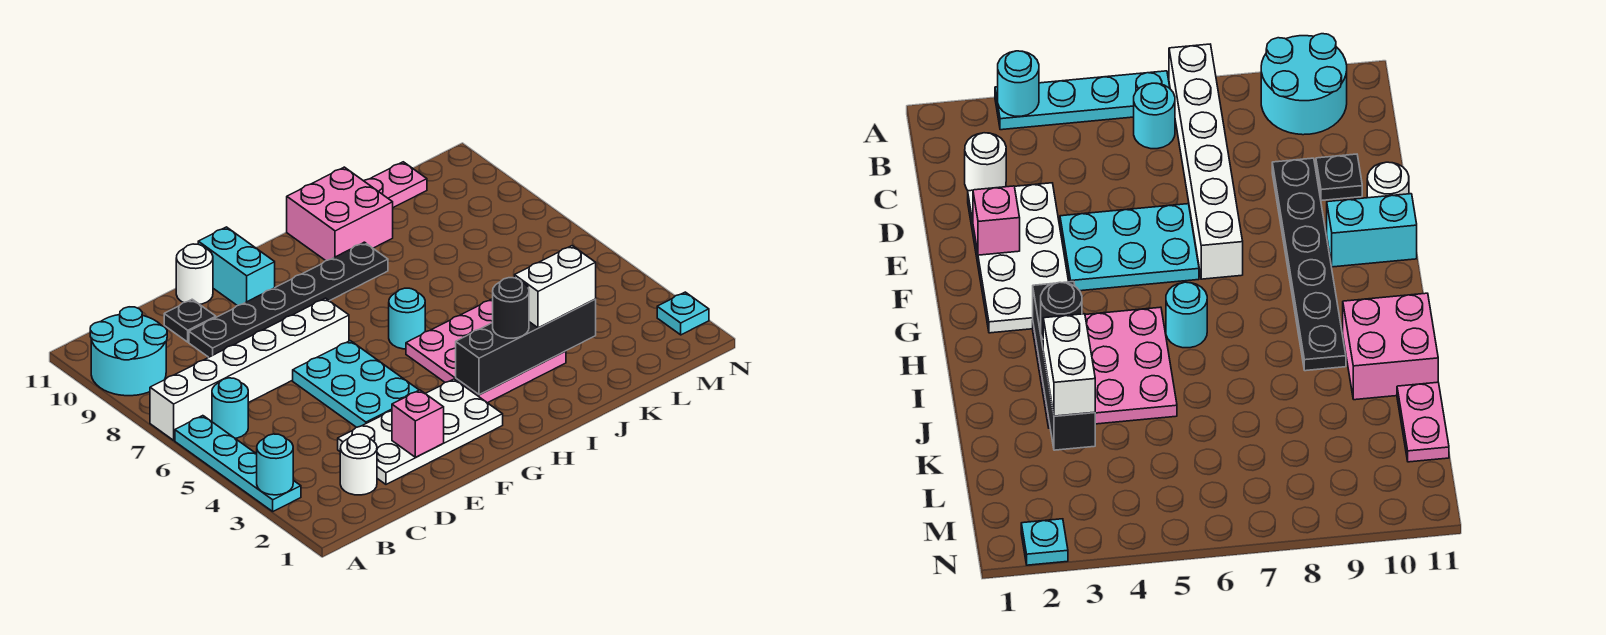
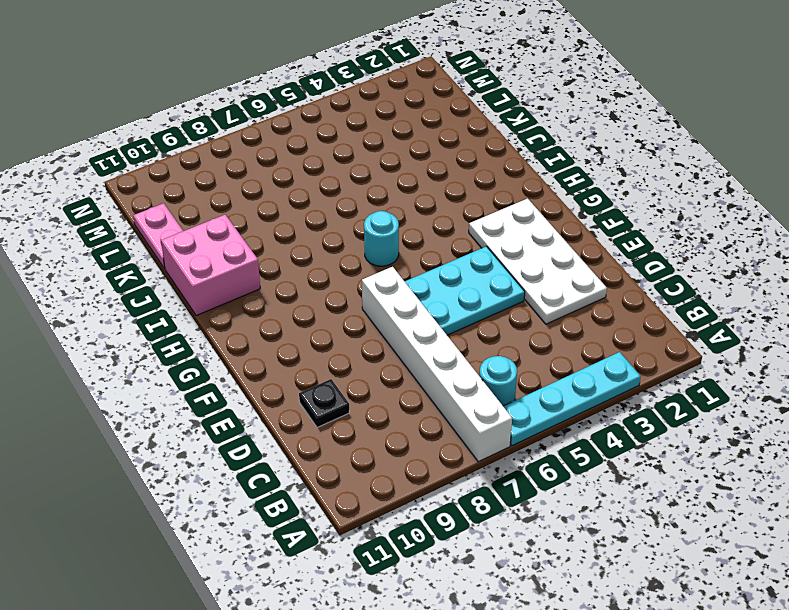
none -> cyan 2x2 round brick [90,307,167,396]
none -> white 1x1 round brick [340,434,377,495]
none -> black 1x6 plate [189,242,388,357]

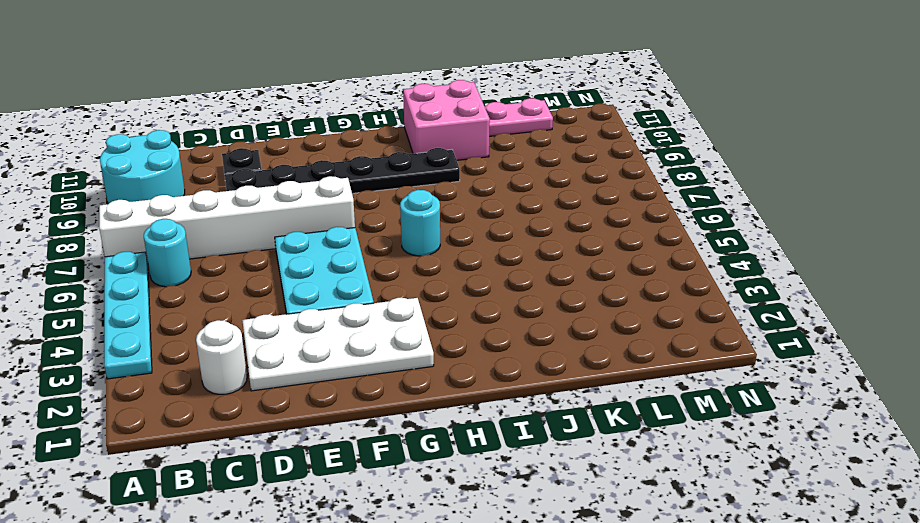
none -> white 1x1 round brick [176,244,213,304]
none -> cyan 1x2 brick [198,227,275,306]
none -> pink 3x3 plate [406,299,566,403]

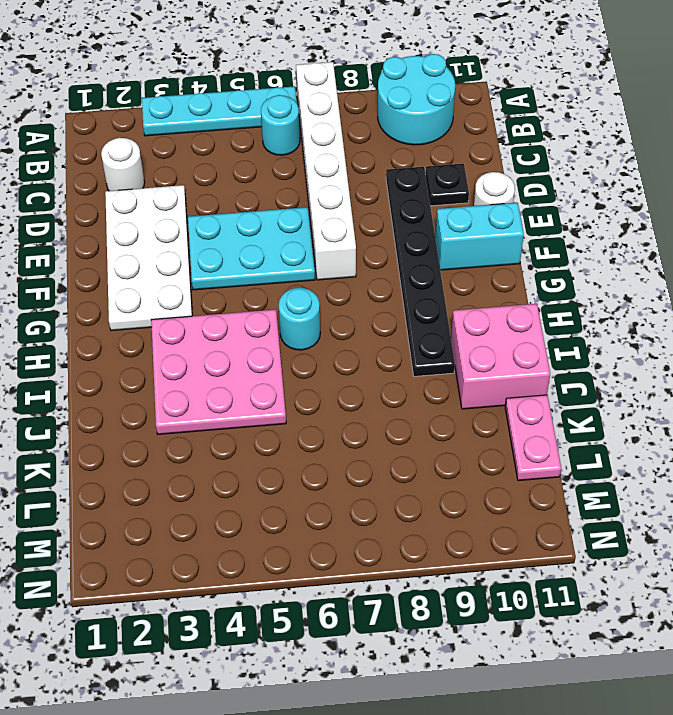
none -> cyan 1x1 plate [657,292,709,335]
none -> cyan 1x1 round brick [257,434,293,495]
none -> pink 1x1 brick [392,390,444,457]

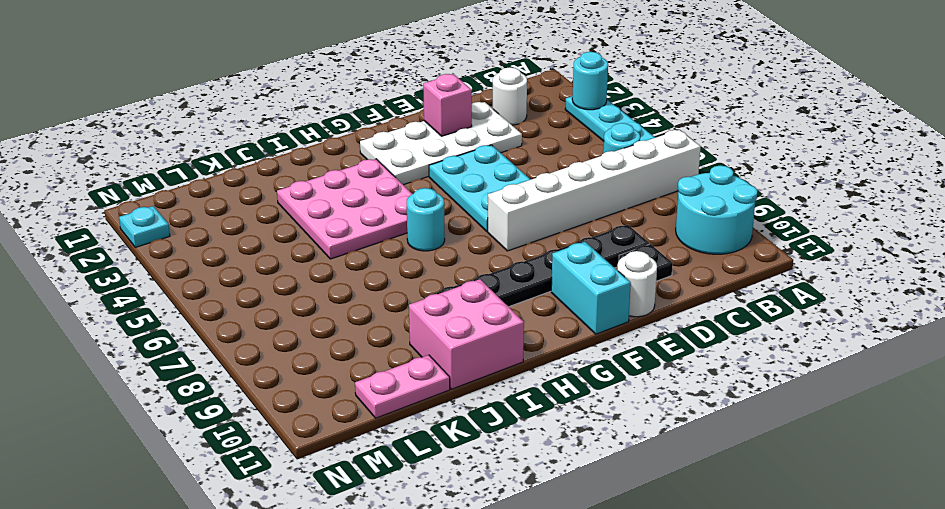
none -> black 1x4 brick [456,299,596,395]
none -> black 1x1 round brick [493,278,529,338]
none -> white 1x2 brick [515,246,596,328]

